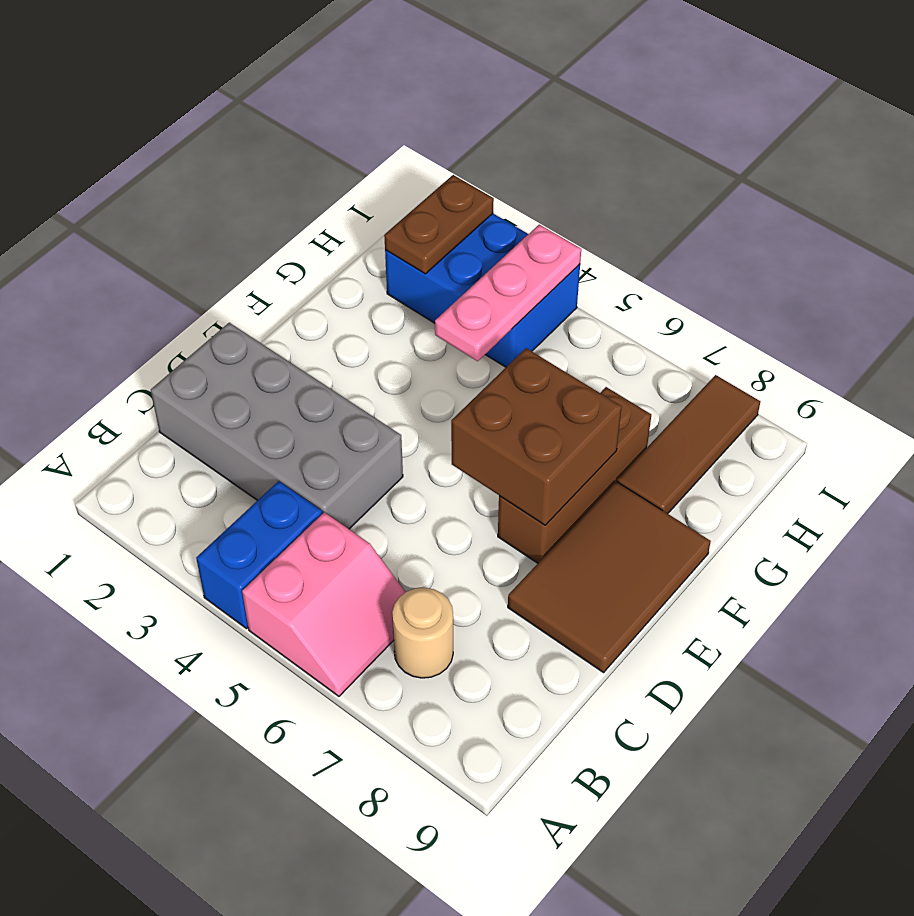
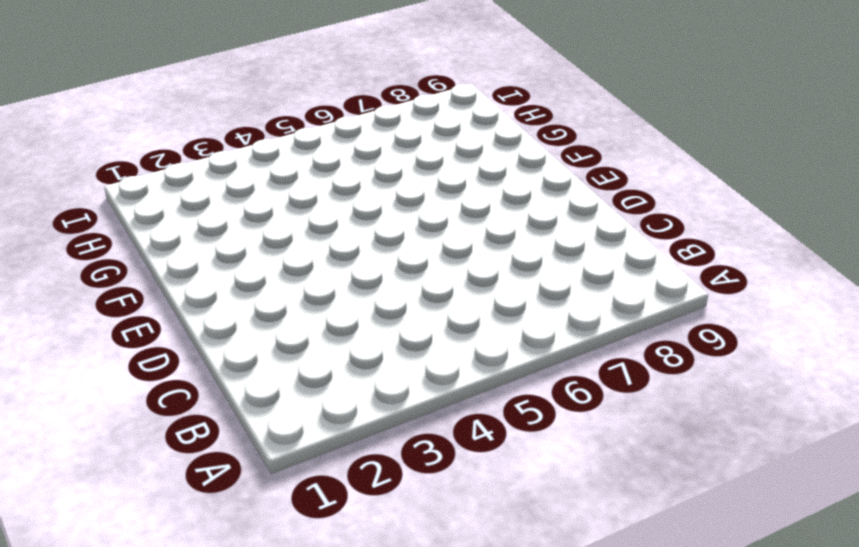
none -> blue 1x2 brick [196,481,322,629]
none -> pink 2x2 slope [242,512,405,696]

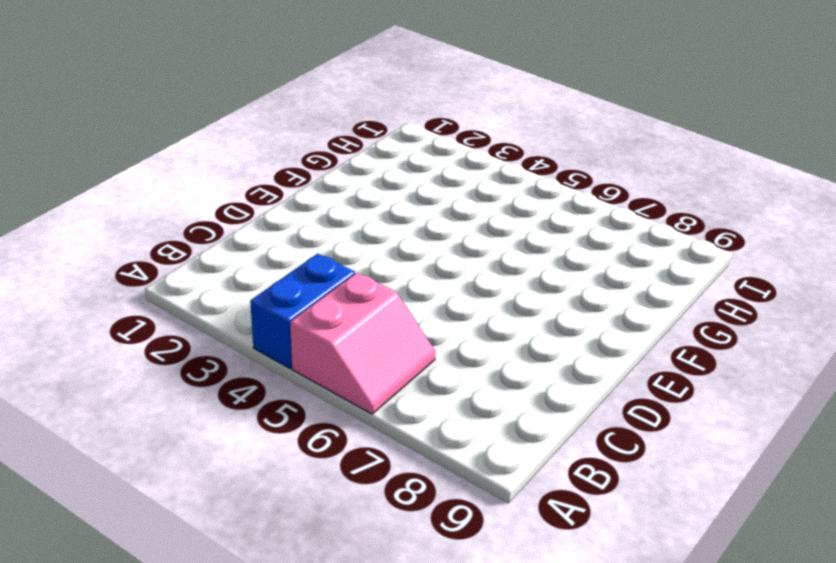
none -> tan 1x1 round brick [392,588,453,678]
none -> grey 2x4 brick [151,323,403,529]

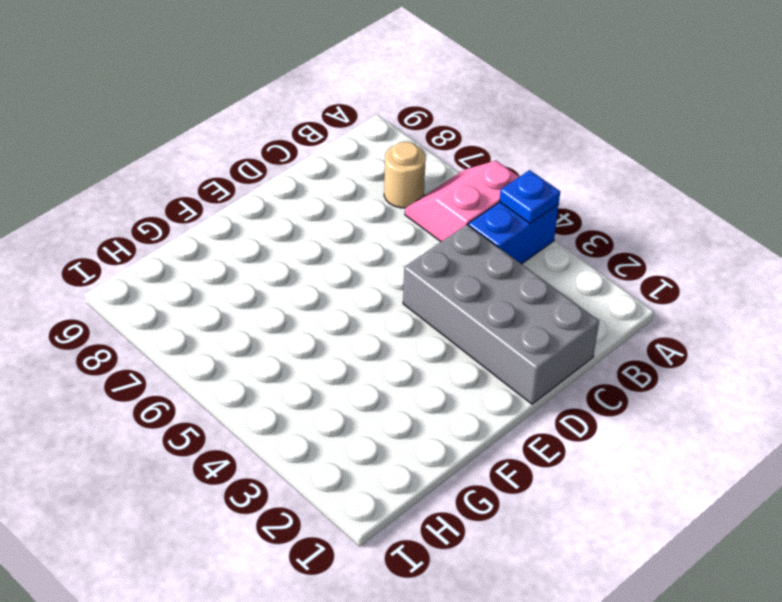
blue 1x1 plate [499,170,560,224] -> none
none -> brown 2x3 tile [508,481,711,673]
none -> brown 1x3 brick [498,387,651,563]

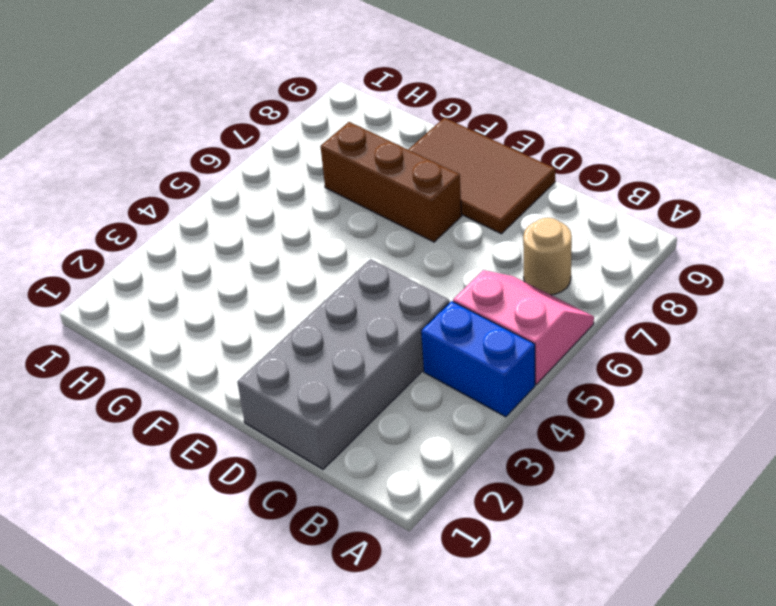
none -> brown 1x3 tile [617,375,760,514]
none -> blue 2x3 brick [385,214,580,367]

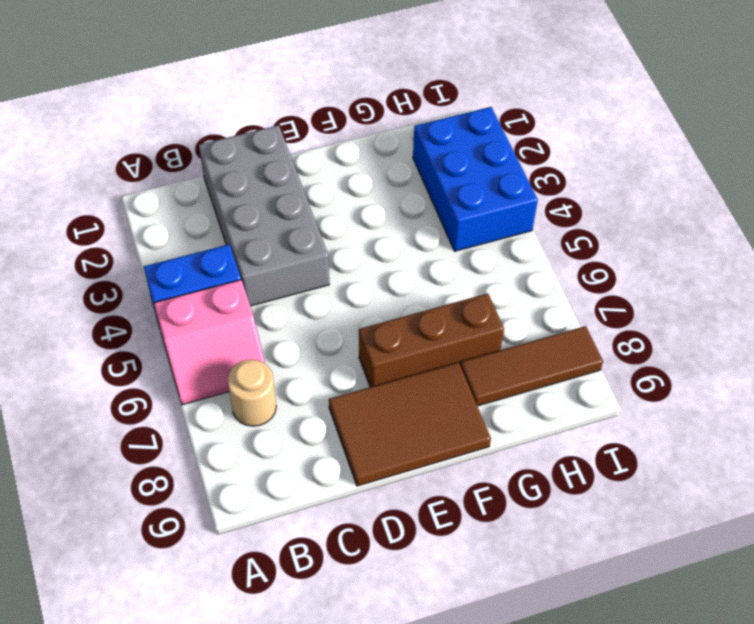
none -> brown 2x2 brick [451,348,622,525]
none -> pink 1x3 plate [435,225,581,361]

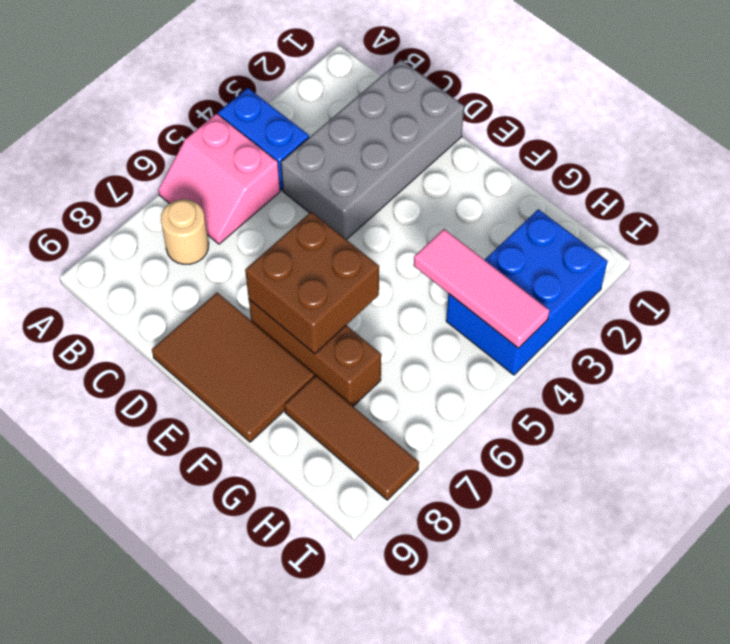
pink 1x3 tile [414,229,549,348] -> pink 1x3 plate [435,225,581,361]
none -> brown 1x2 plate [384,175,494,274]

